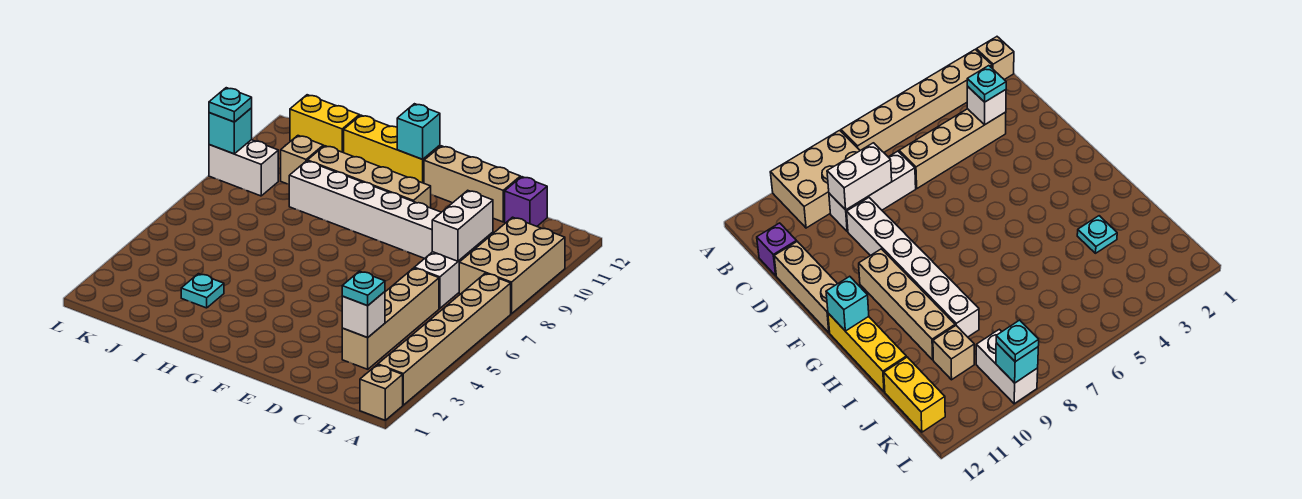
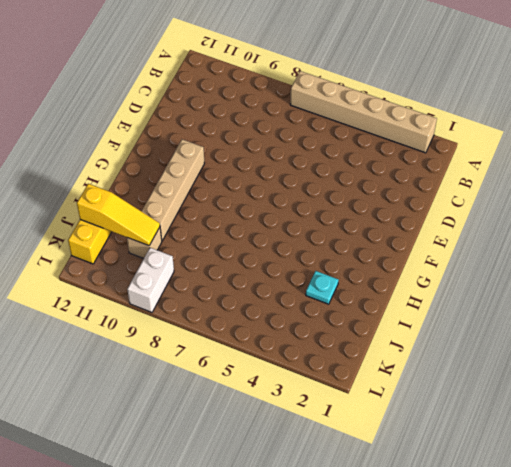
yellow 1x3 slope [77,184,160,246] -> none
none -> tan 1x1 brick [360,365,403,420]
none -> tan 2x3 brick [459,217,565,314]
none -> tan 1x4 brick [342,268,439,369]

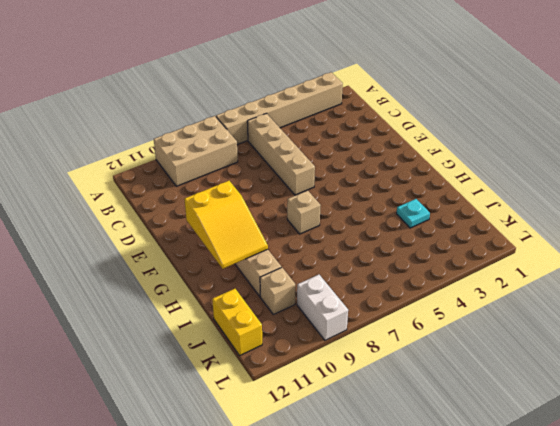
tan 1x4 brick [247,113,315,195] -> tan 1x4 brick turned to [342,268,439,369]
yellow 2x3 slope [184,181,268,269] -> none
tan 1x1 brick [287,190,321,234] -> tan 1x1 brick moved to [360,365,403,420]
none -> white 1x3 brick [414,232,493,308]
none -> purple 1x1 brick [505,177,547,226]
none -> white 1x6 brick [289,161,441,258]

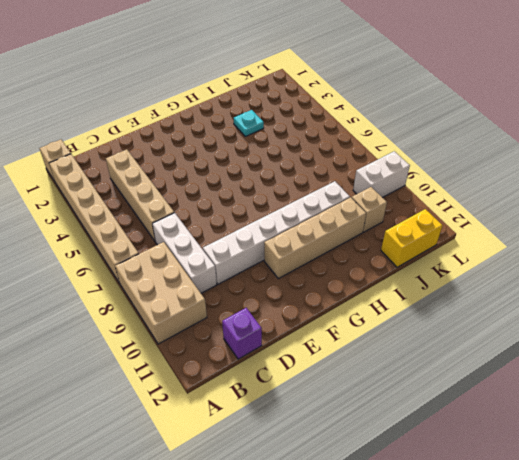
none -> tan 1x3 brick [424,146,520,222]
none -> yellow 1x3 brick [344,115,440,183]
none -> white 1x1 brick [342,292,385,338]

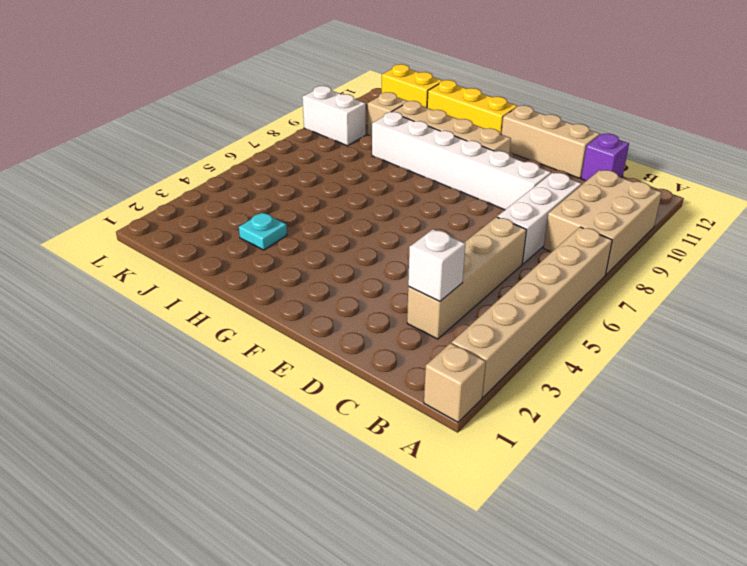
none -> white 1x2 brick [432,190,493,261]
none -> cyan 1x1 brick [397,104,440,159]
none -> cyan 1x1 brick [209,108,252,154]

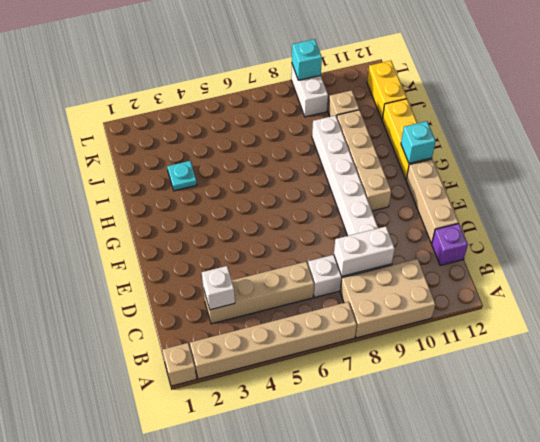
none -> cyan 1x1 plate [342,271,385,306]
none -> cyan 1x1 plate [209,88,252,122]

